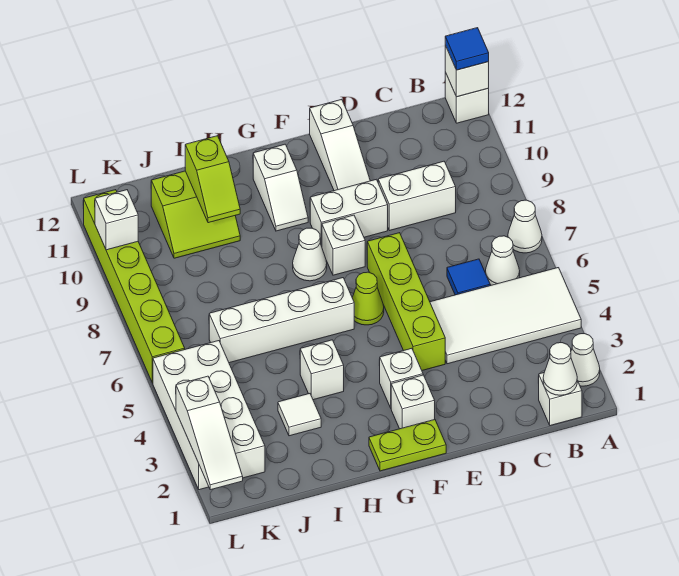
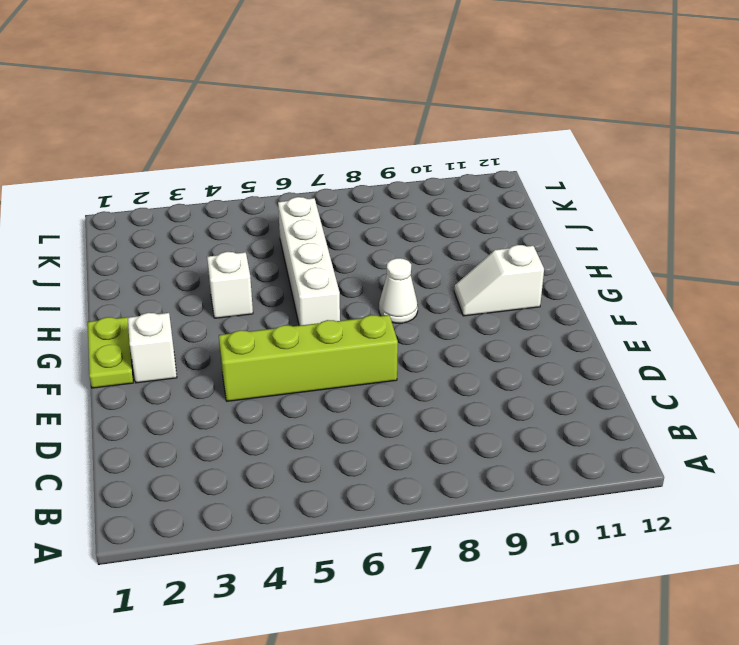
none -> white 1x1 cone [571,334,600,386]
none -> white 2x4 tile [430,268,581,364]
none -> white 1x1 cone [508,200,542,253]
none -> white 1x1 brick [445,72,489,123]

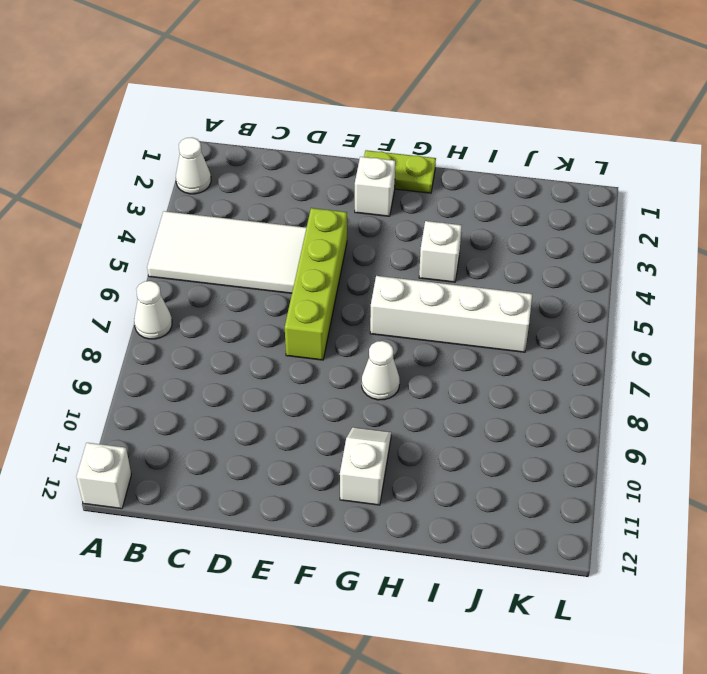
none -> white 1x1 brick [538,373,582,426]
none -> white 1x1 cone [485,236,520,285]
none -> blue 1x1 tile [447,259,490,295]
none -> white 1x2 brick [378,161,456,231]

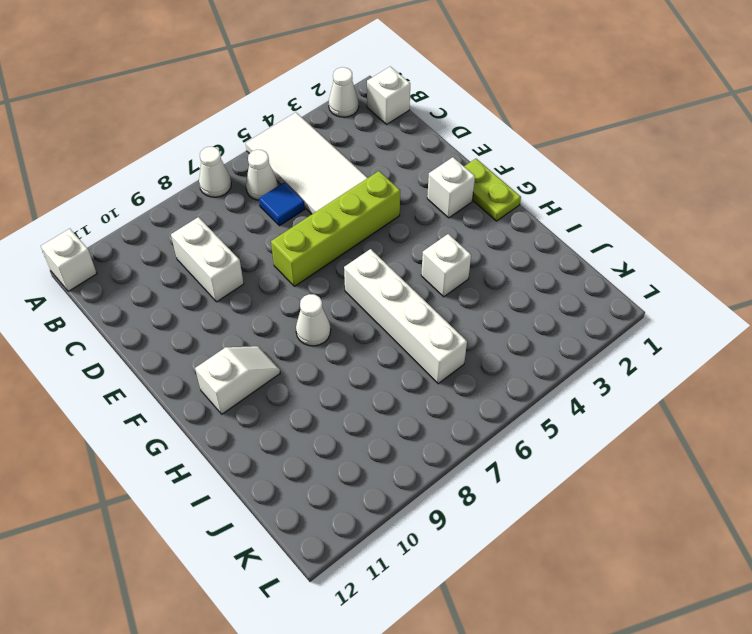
none -> white 1x2 brick [310,179,388,246]
none -> white 1x3 slope [310,99,370,191]
none -> white 1x1 brick [379,348,423,408]
none -> lime 1x1 cone [352,272,384,325]

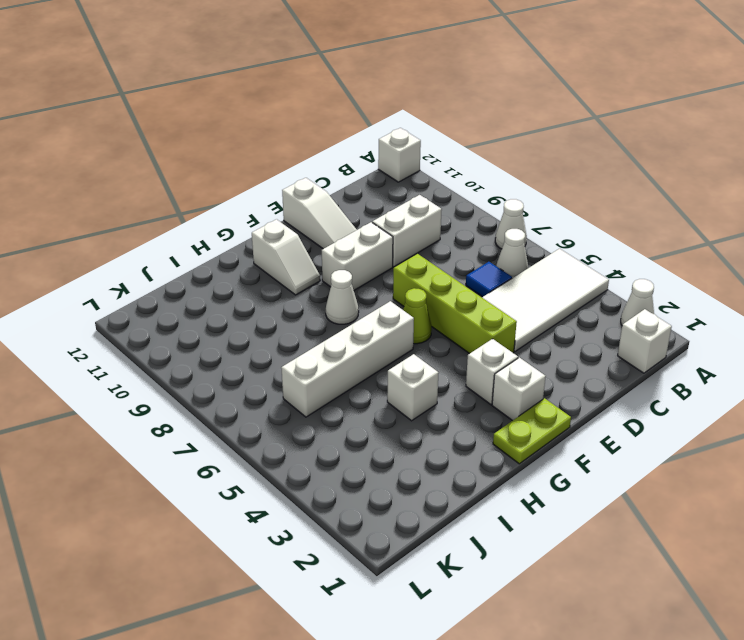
none -> white 1x1 brick [322,215,365,275]
none -> white 1x1 tile [278,394,321,436]
none -> lime 2x2 slope [151,171,240,258]
none -> white 2x4 brick [153,341,265,490]

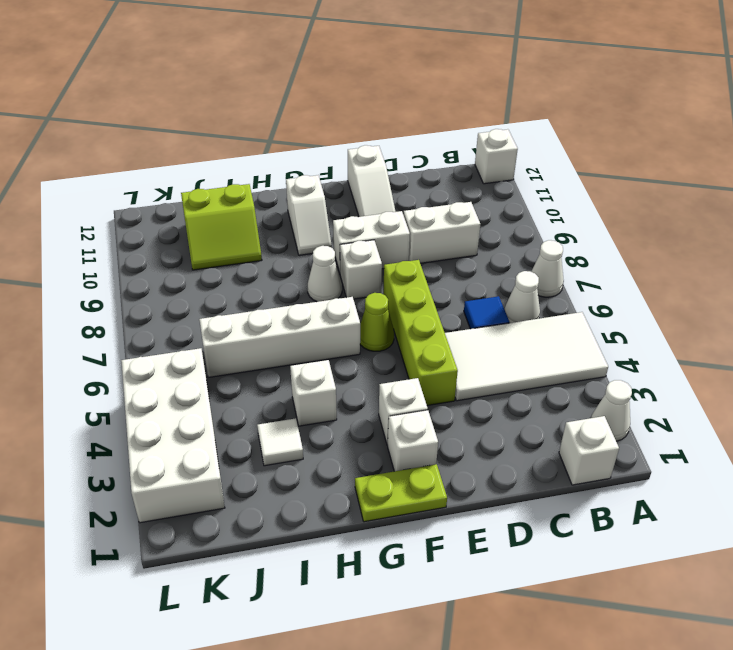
none -> lime 1x6 brick [84,190,185,383]
none -> white 1x1 brick [445,46,489,97]
none -> white 1x1 cone [543,343,577,395]
none -> lime 1x2 slope [185,136,240,223]

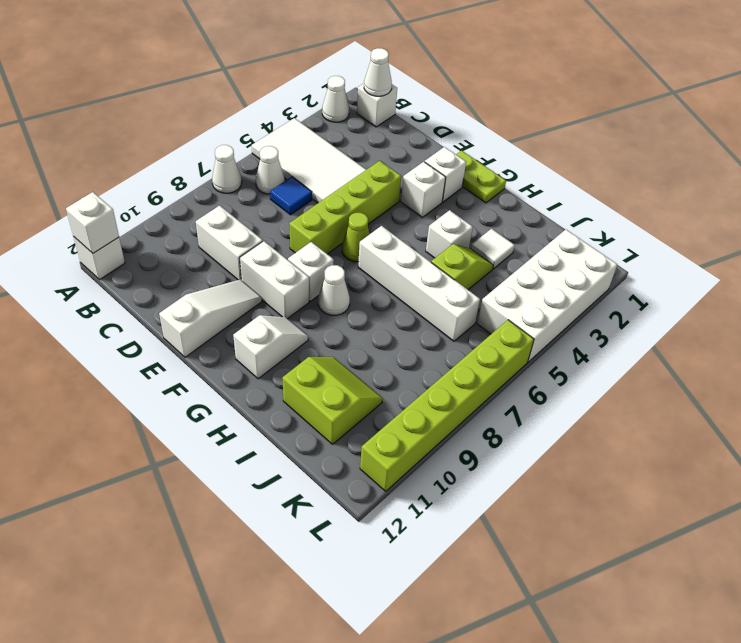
lime 1x2 slope [431,244,493,290] -> lime 1x2 slope moved to [185,136,240,223]
none -> white 1x3 slope [176,376,243,490]
none -> white 1x1 brick [95,190,138,250]
none -> blue 1x1 tile [445,28,489,70]

